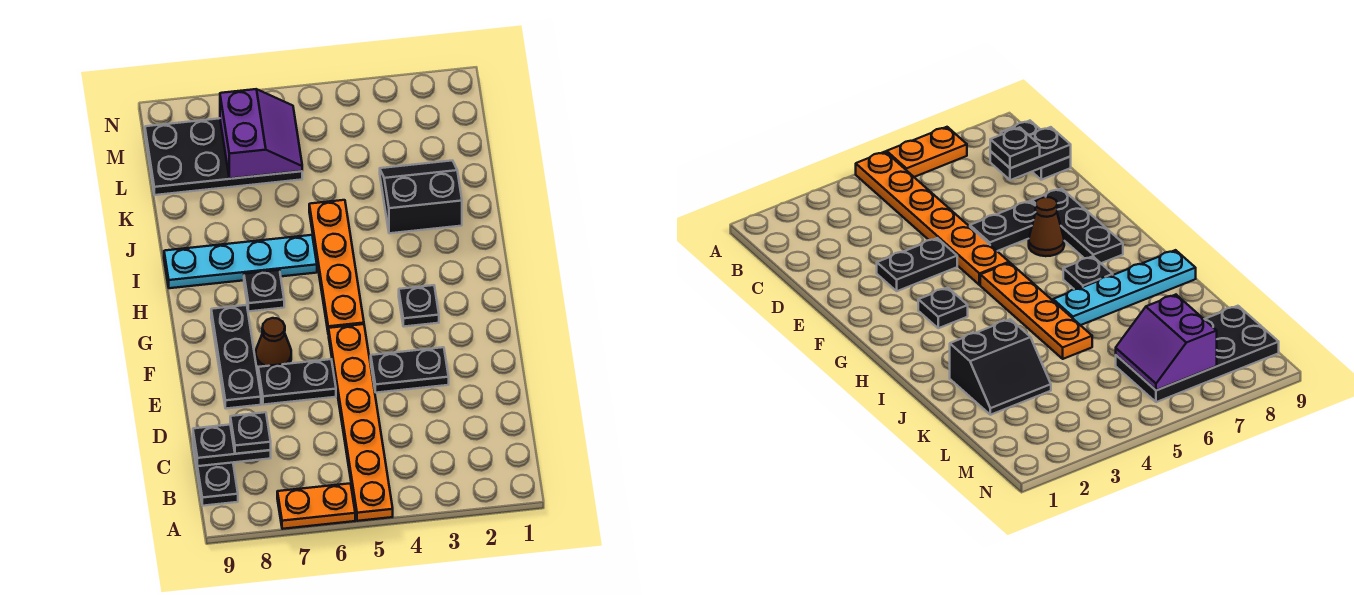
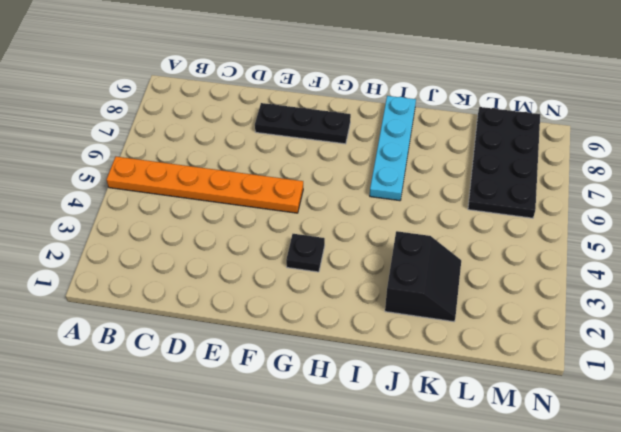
none -> orange 1x2 plate [277,484,355,529]
none -> black 1x2 plate [193,441,238,506]
none -> black 1x2 plate [371,347,449,393]

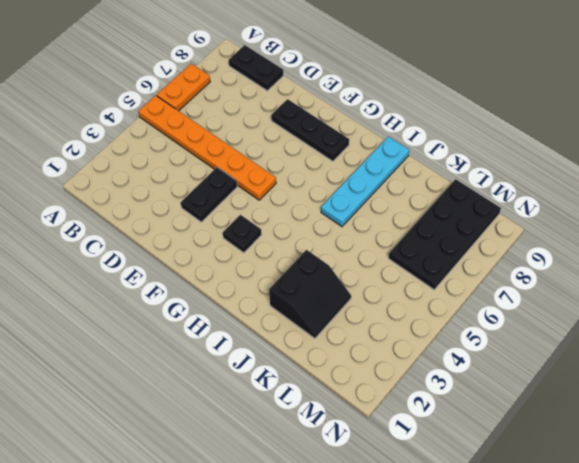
none -> black 1x2 plate [258,359,336,405]
none -> brown 1x1 cone [256,318,291,367]
none -> orange 1x4 plate [309,200,364,334]

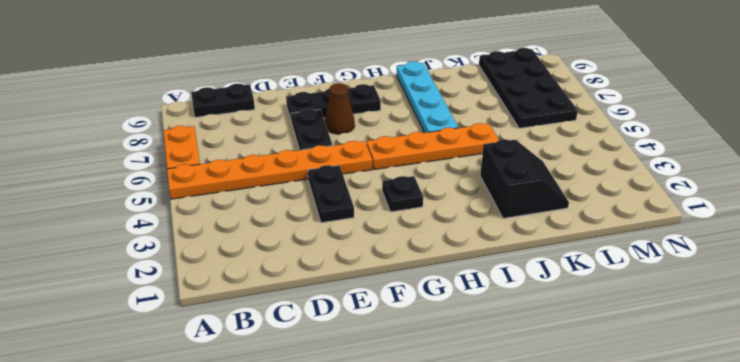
none -> black 1x1 plate [244,270,284,311]
none -> black 1x2 plate [193,425,271,466]
none -> purple 2x2 slope [220,89,302,179]

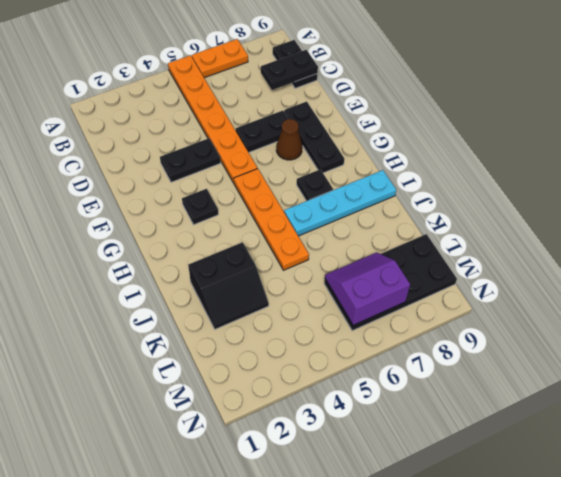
purple 2x2 slope [325,252,410,325] -> purple 2x2 slope turned to [220,89,302,179]
none -> black 1x1 plate [230,412,271,454]

